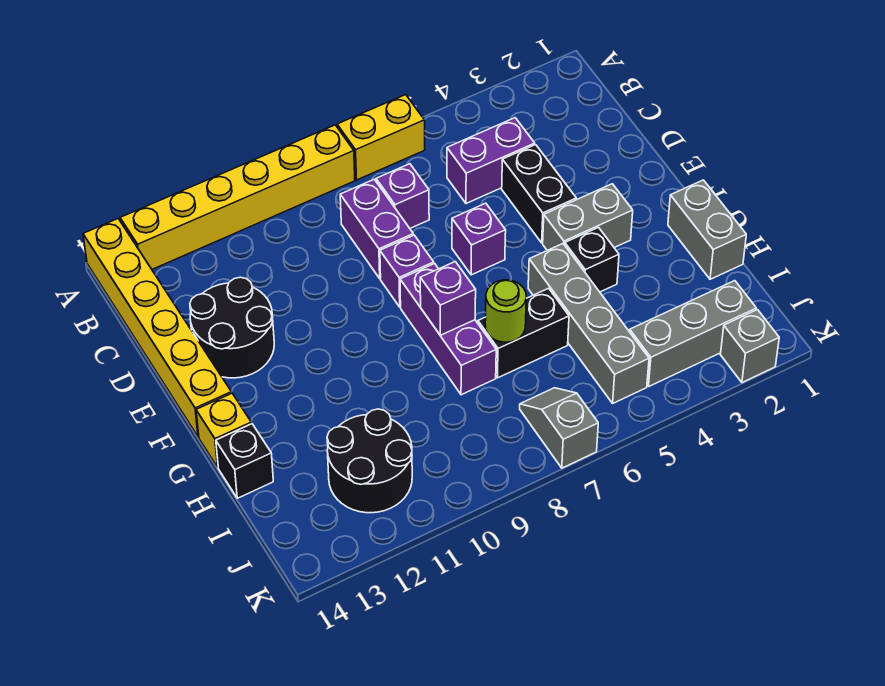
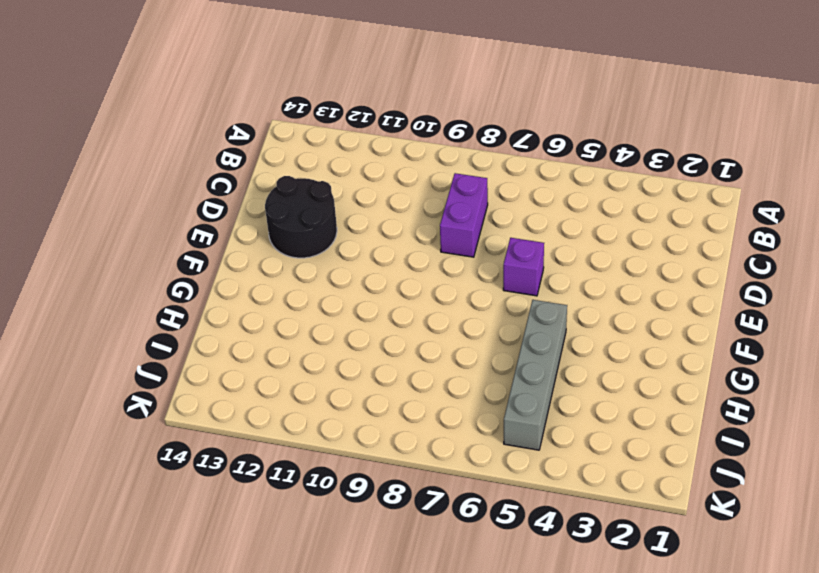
none -> yellow 1x2 brick [337,95,425,180]
none -> yellow 1x6 brick [120,125,355,269]
none -> yellow 1x6 brick [83,219,232,437]

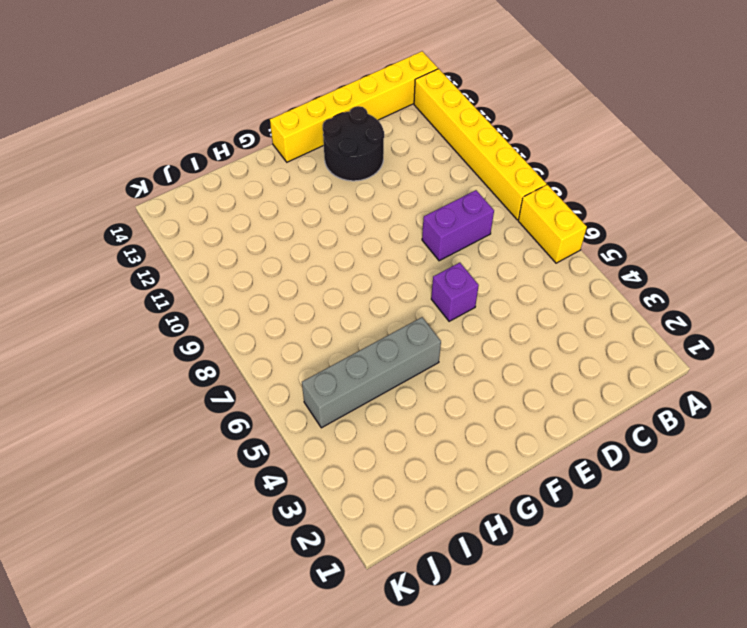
none -> purple 1x2 brick [447,118,535,203]
none -> purple 1x1 brick [376,164,429,228]
none -> black 1x2 brick [502,145,576,243]

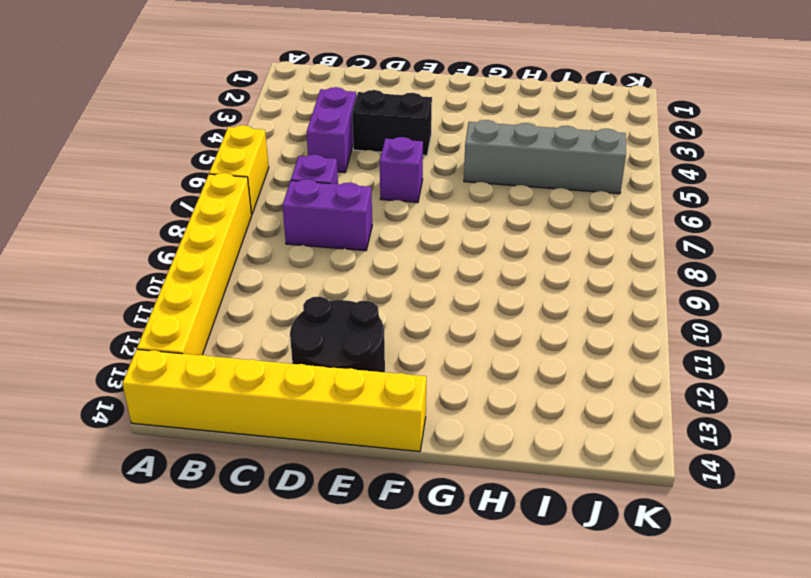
none -> purple 1x1 brick [380,235,434,307]
none -> grey 1x2 brick [543,184,633,250]
none -> purple 1x3 brick [400,264,496,395]

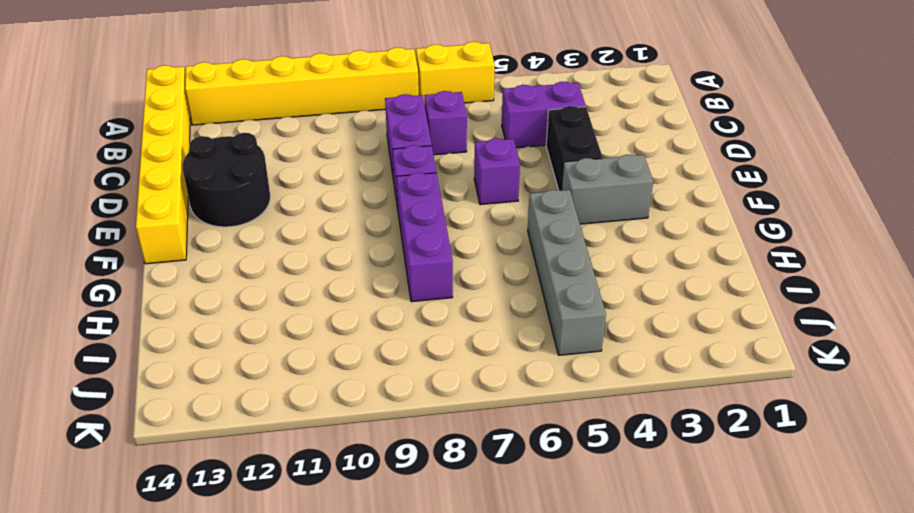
none -> grey 1x2 brick [668,180,746,279]
none -> black 1x1 brick [565,228,619,292]
none -> yellow 1x1 brick [196,393,251,467]

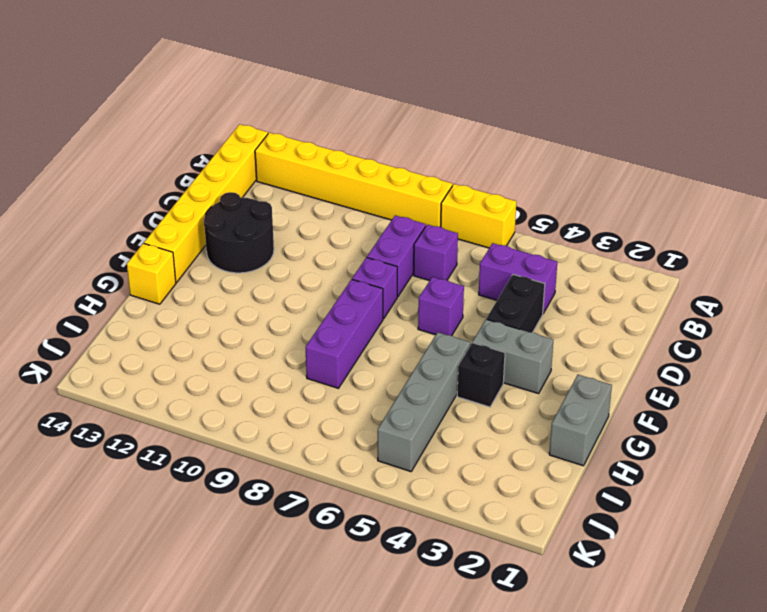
none -> black 1x2 brick [478,288,569,378]
none -> black 1x1 brick [216,424,273,498]
none -> black 2x2 round brick [327,409,412,513]

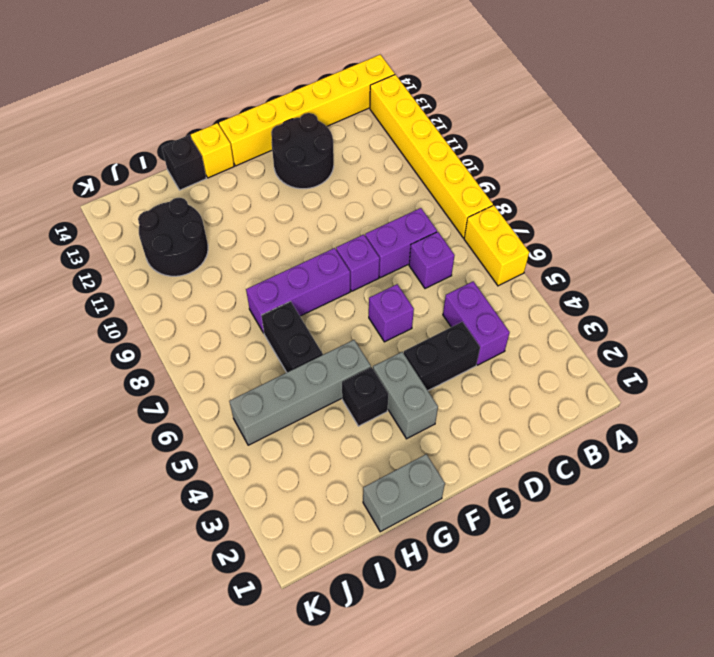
none -> grey 1x3 brick [630,281,756,387]
none -> grey 1x2 slope [520,388,598,468]
none -> grey 1x1 brick [720,310,779,383]

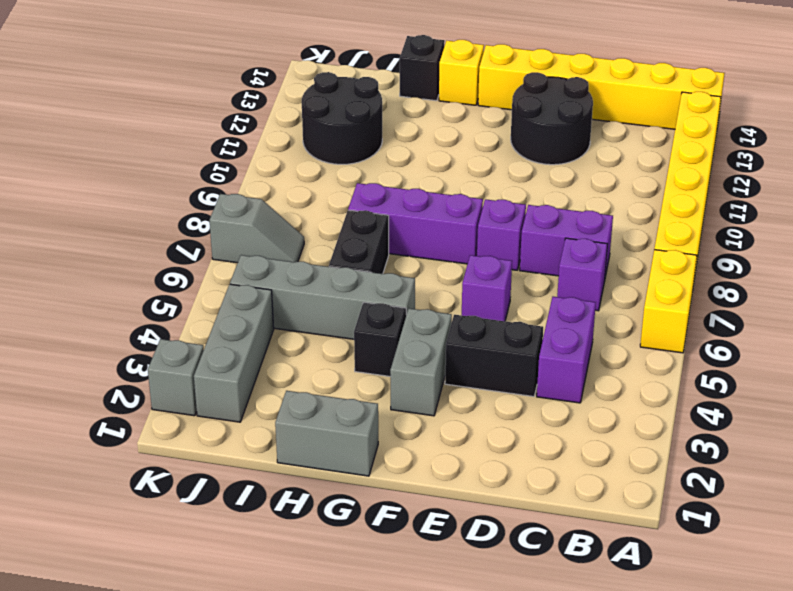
none -> purple 1x1 brick [420,262,476,335]
none -> lime 1x1 round brick [485,280,526,342]

